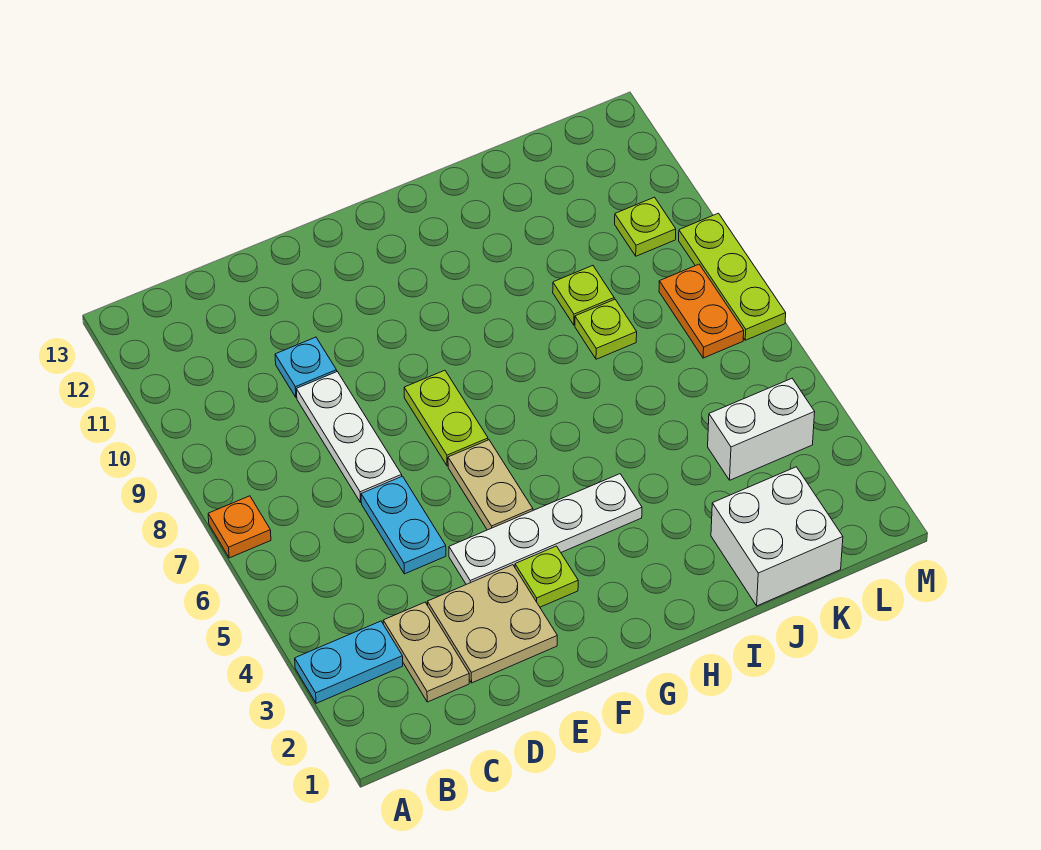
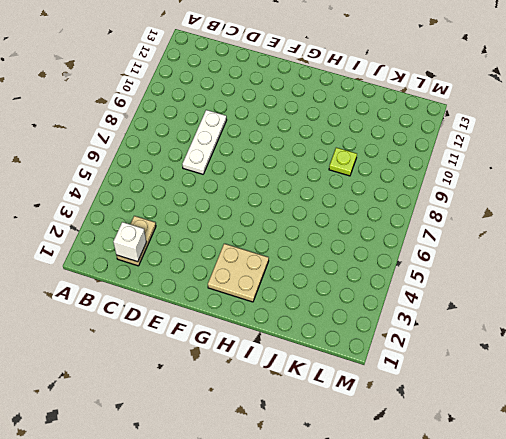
white 1x1 brick [113,222,146,262] -> none
tan 2x2 plate [208,244,269,302] -> tan 2x2 plate moved to [427,565,557,683]
none -> cyan 1x2 plate [295,621,403,703]
none -> orange 1x1 plate [208,496,271,558]
none -> cyan 1x2 plate [361,476,446,574]

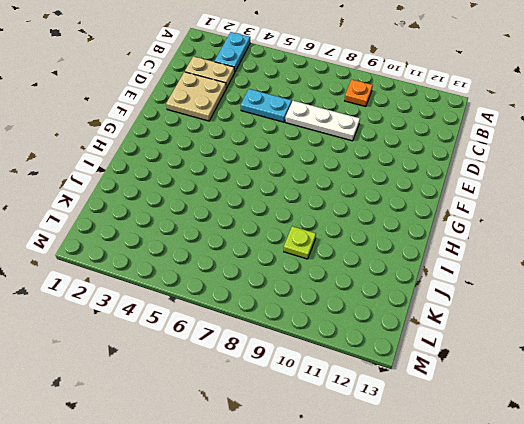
orange 1x1 plate [345,80,373,107] -> orange 1x1 plate moved to [208,496,271,558]
none -> cyan 1x1 plate [275,337,337,398]
none -> white 1x4 plate [449,474,642,584]
none -> lime 1x1 plate [515,546,578,607]

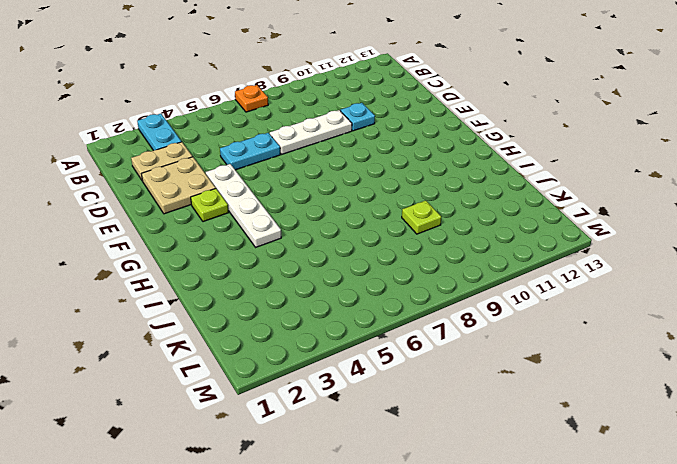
none -> tan 1x2 plate [448,440,533,530]
none -> lime 1x2 plate [404,370,488,466]
none -> white 2x2 brick [711,467,843,606]

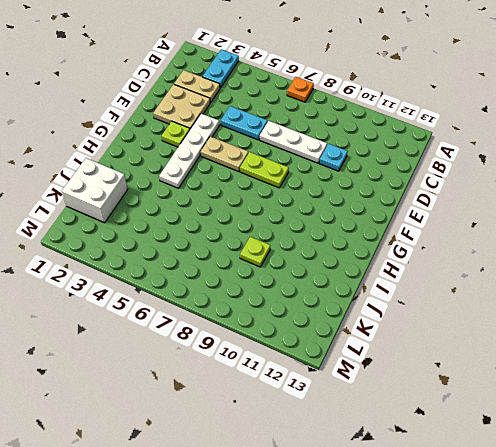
none -> lime 1x1 plate [575,299,637,359]
none -> white 1x2 brick [708,379,815,480]
none -> orange 1x2 plate [659,264,744,358]

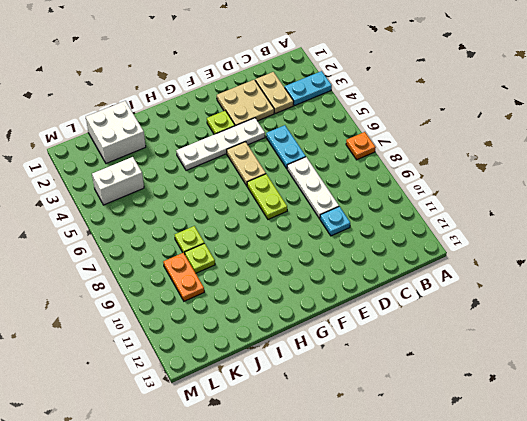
orange 1x2 plate [163,253,204,301] -> orange 1x2 plate moved to [659,264,744,358]
none -> lime 1x1 plate [615,197,676,256]
none -> lime 1x3 plate [679,213,786,340]

